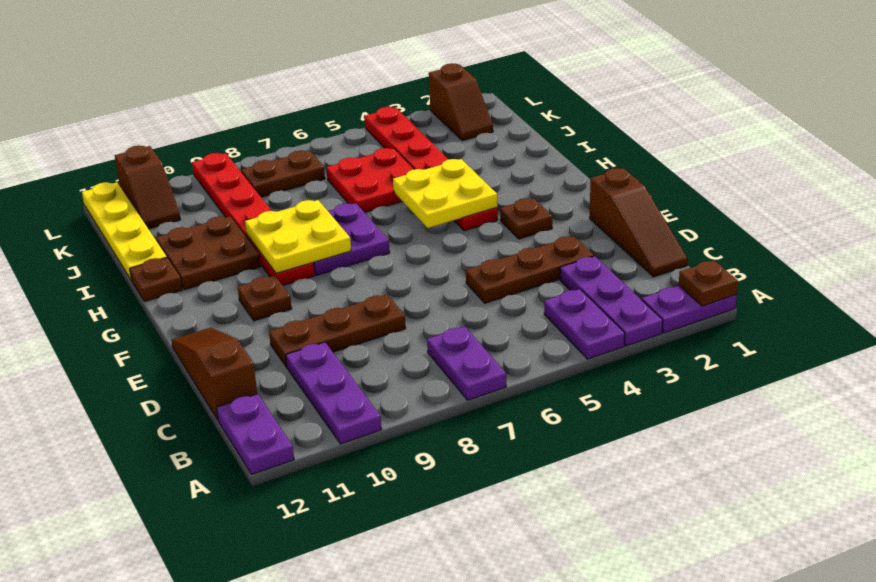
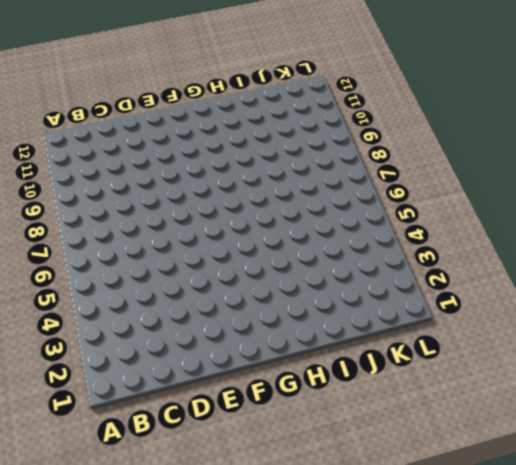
none -> purple 1x2 plate [642,286,737,333]
none -> purple 1x3 plate [560,256,663,346]
none -> purple 1x2 plate [544,289,625,359]

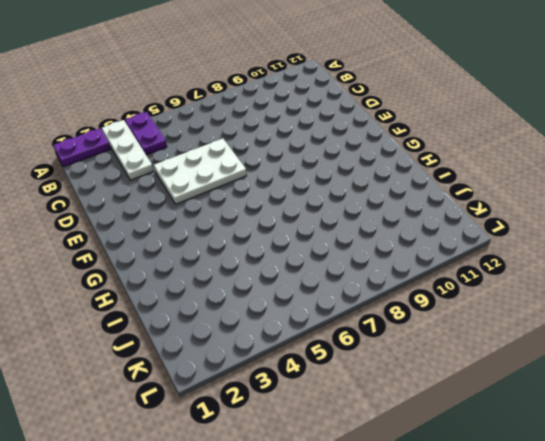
white 1x3 plate [102,120,153,180] -> purple 1x3 plate [560,256,663,346]
white 2x3 plate [154,139,246,204] -> brown 1x3 plate [466,236,594,303]
none -> purple 1x2 plate [427,327,506,400]
none -> purple 1x3 plate [286,342,382,444]
none -> purple 1x2 plate [217,394,294,474]

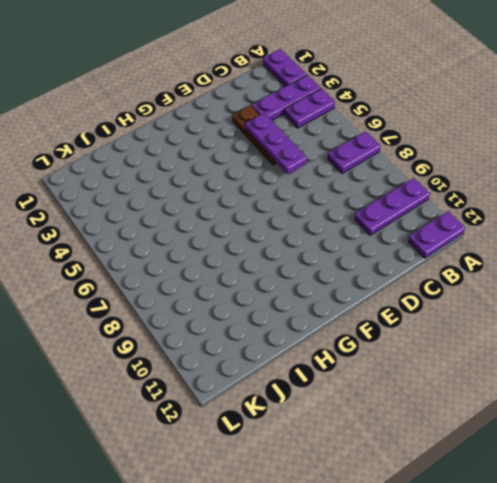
purple 1x3 plate [245,113,307,174] -> none
none -> brown 1x3 slope [590,168,688,277]
none -> brown 1x3 slope [171,328,257,420]
none -> brown 1x3 plate [269,294,406,367]

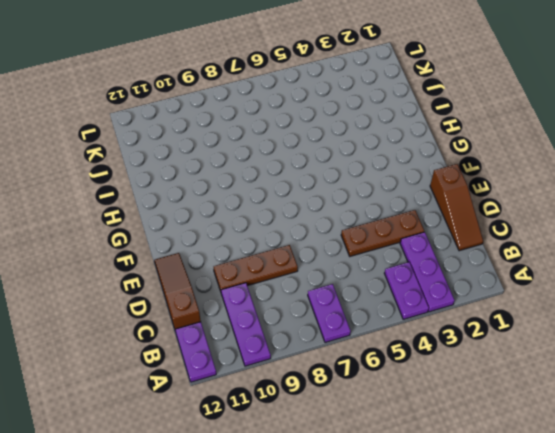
none -> purple 1x2 plate [642,286,737,333]
none -> brown 1x1 plate [500,198,552,239]
none -> brown 1x1 plate [238,276,292,321]

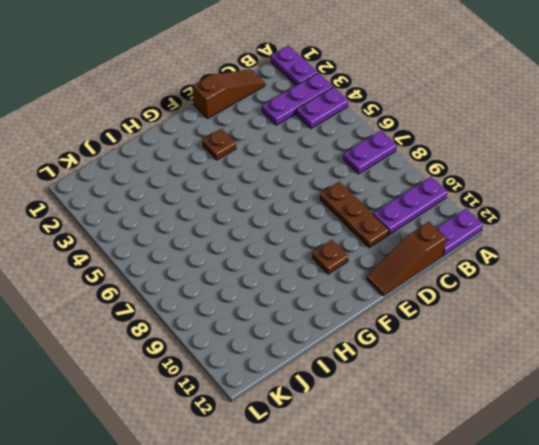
none -> brown 1x3 plate [466,236,594,303]
none -> red 1x6 plate [365,107,498,231]
none -> purple 2x2 plate [313,203,390,275]

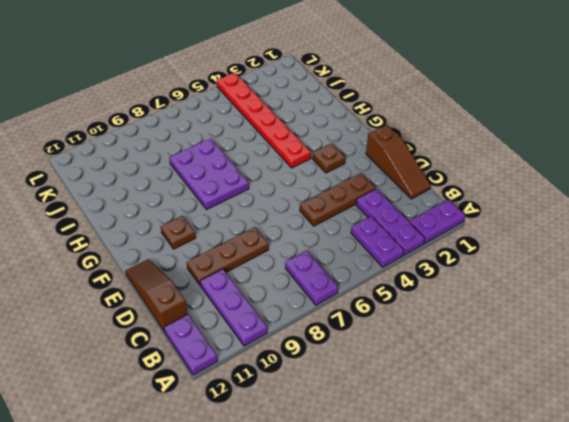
purple 2x3 plate [169,138,249,210] -> purple 2x2 plate [313,203,390,275]
none -> red 1x6 plate [192,153,314,285]
none -> brown 2x2 plate [156,216,260,290]
none -> brown 1x1 plate [130,258,182,302]

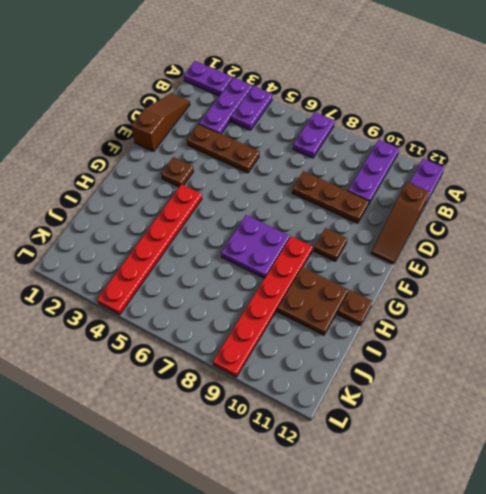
none -> red 2x2 plate [326,148,414,213]
none -> yellow 1x4 plate [82,182,167,281]
none -> brown 1x2 slope [429,63,493,141]

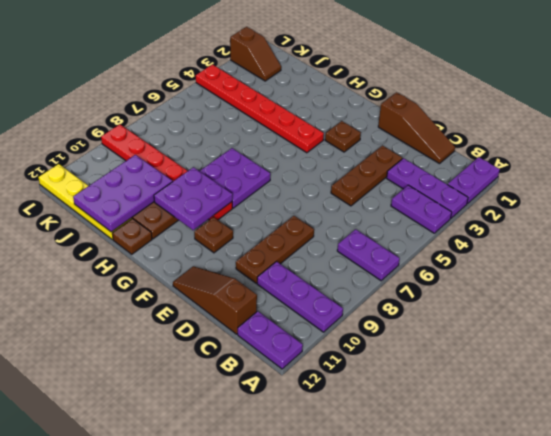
purple 2x2 plate [154,167,232,230] -> yellow 2x2 plate [245,200,351,273]
purple 2x3 plate [73,155,173,232] -> none
none -> red 2x2 plate [326,148,414,213]
none -> brown 1x2 plate [241,150,325,197]
none -> brown 1x2 slope [115,146,181,229]

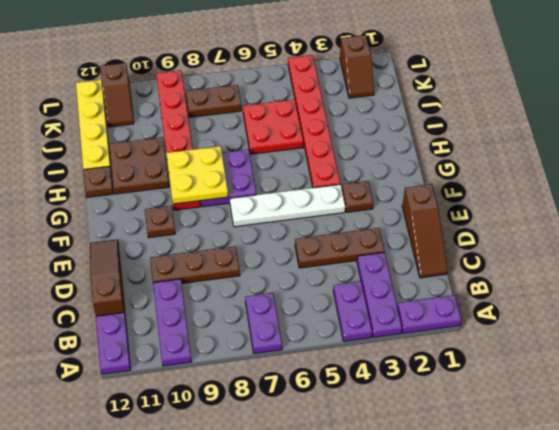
white 1x4 plate [230,184,345,227] -> none
none -> brown 1x1 plate [679,260,738,306]
none -> yellow 2x2 plate [393,159,498,228]

